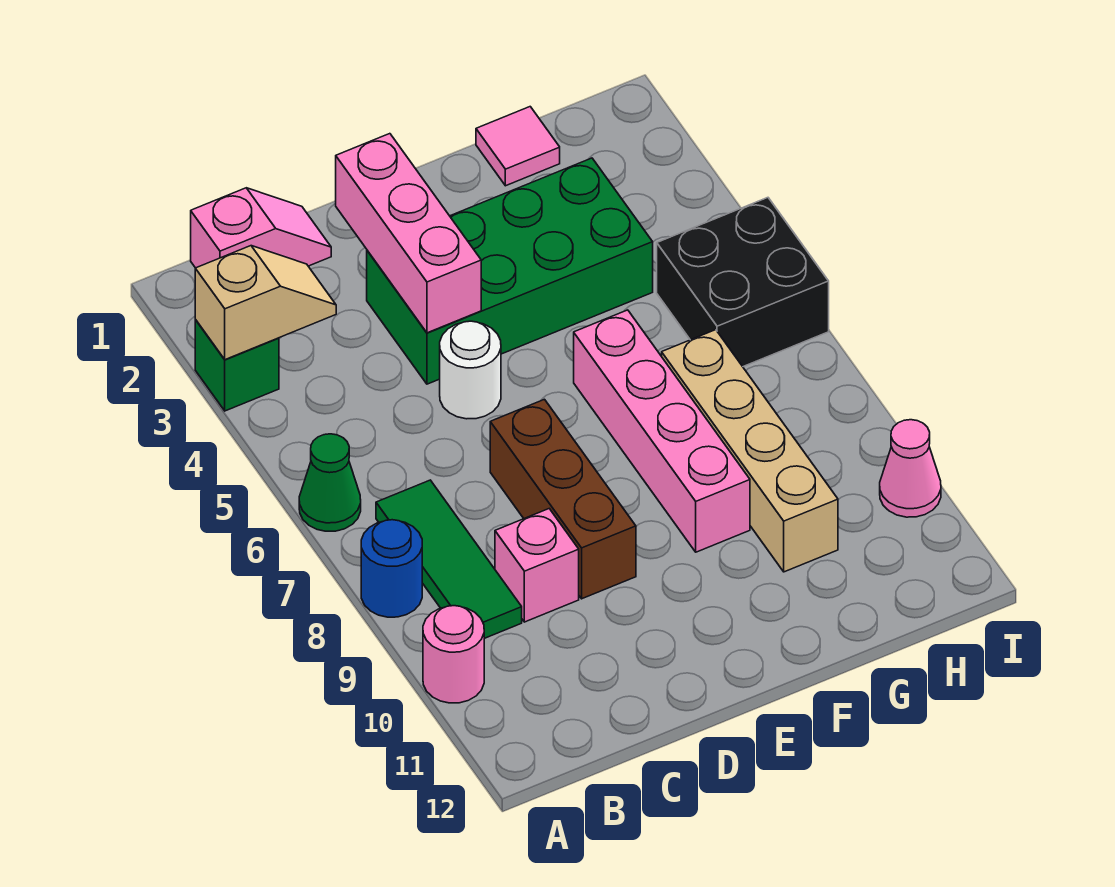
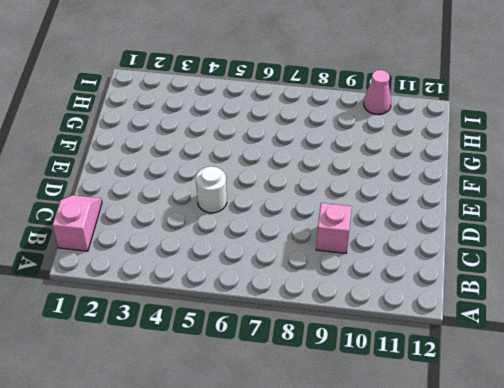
none -> green 1x1 brick [195,320,279,411]
none -> green 1x1 cone [299,434,361,531]
none -> blue 1x1 round brick [361,520,422,617]

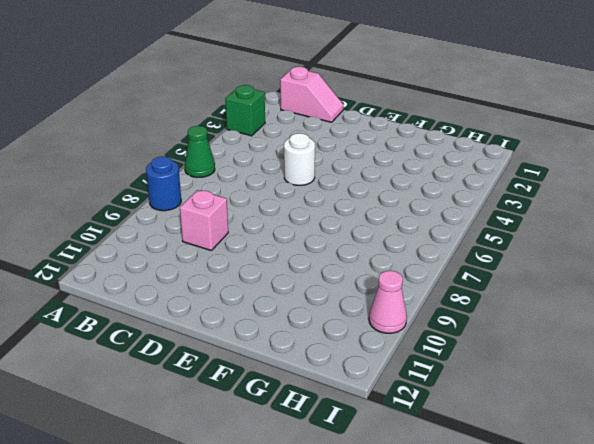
none -> pink 1x1 round brick [423,606,484,703]
none -> green 1x3 tile [376,480,522,638]
none -> green 2x4 brick [367,158,653,384]

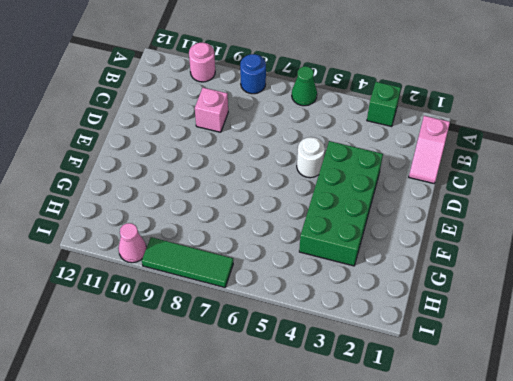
green 1x3 tile [142,237,233,287] -> green 1x3 tile moved to [376,480,522,638]
none -> brown 1x3 brick [490,399,636,599]
none -> pink 1x4 brick [574,310,750,552]
none -> pink 1x1 tile [476,107,560,186]

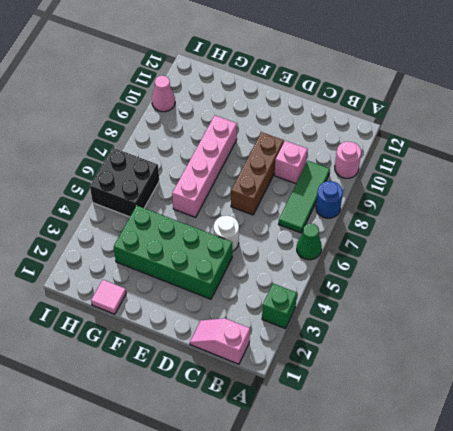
none -> tan 1x4 brick [662,330,838,572]
none -> tan 1x2 slope [195,246,336,360]
none -> pink 1x3 brick [336,134,481,333]

